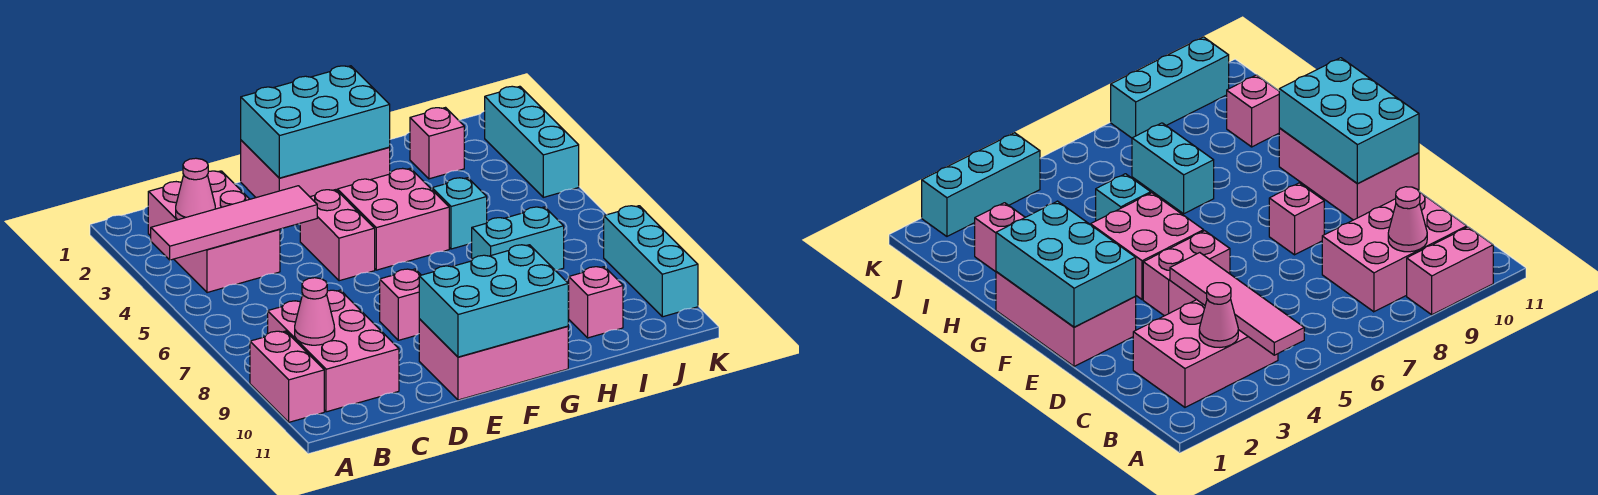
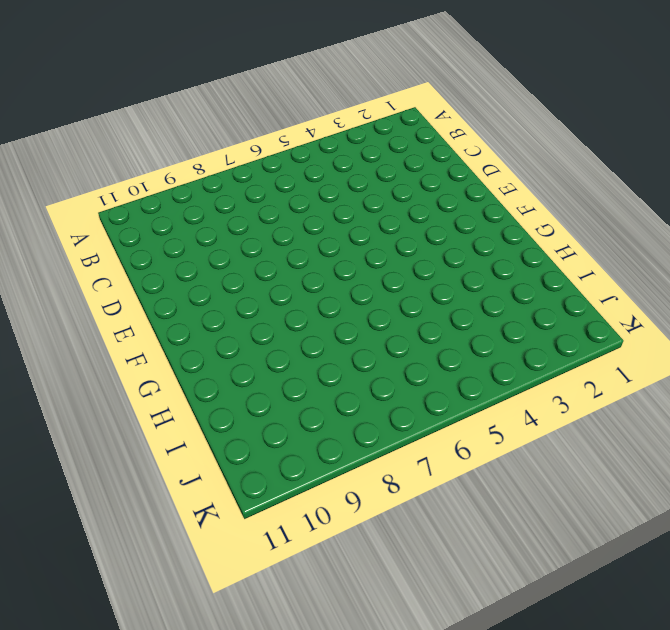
none -> pink 1x2 brick [250,331,324,422]
none -> pink 2x3 brick [148,171,280,293]
none -> pink 2x3 brick [268,290,399,412]

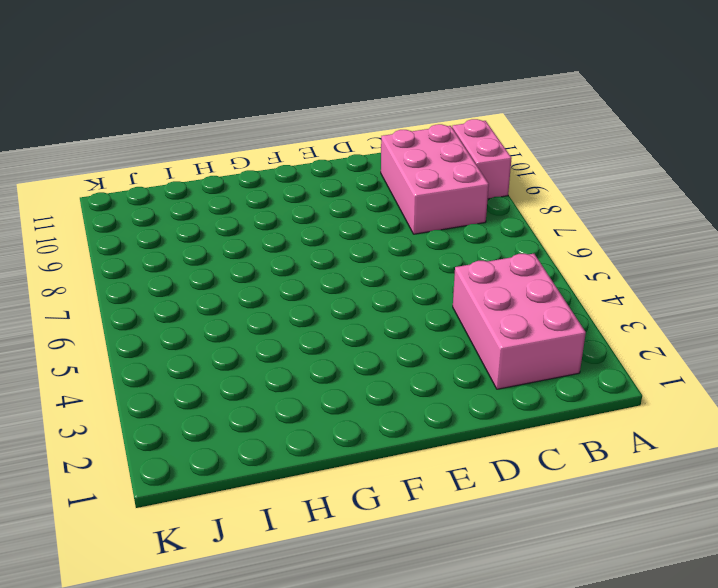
none -> pink 2x3 brick [241,140,390,198]
none -> pink 1x2 brick [300,190,375,281]
none -> pink 1x1 brick [380,269,421,340]

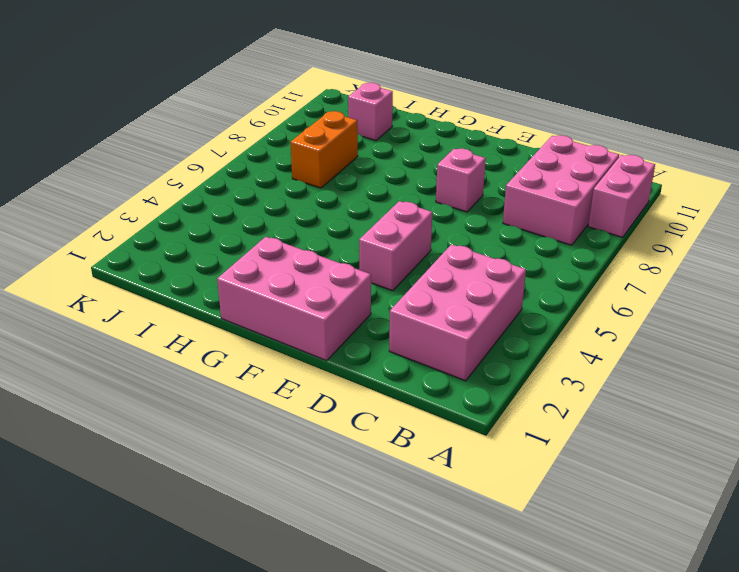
orange 1x2 brick [291,111,358,188] -> cyan 1x2 brick [472,207,564,270]
none -> pink 2x3 brick [419,319,568,400]
none -> pink 2x2 brick [338,168,449,270]
none -> cyan 1x1 brick [432,178,487,249]

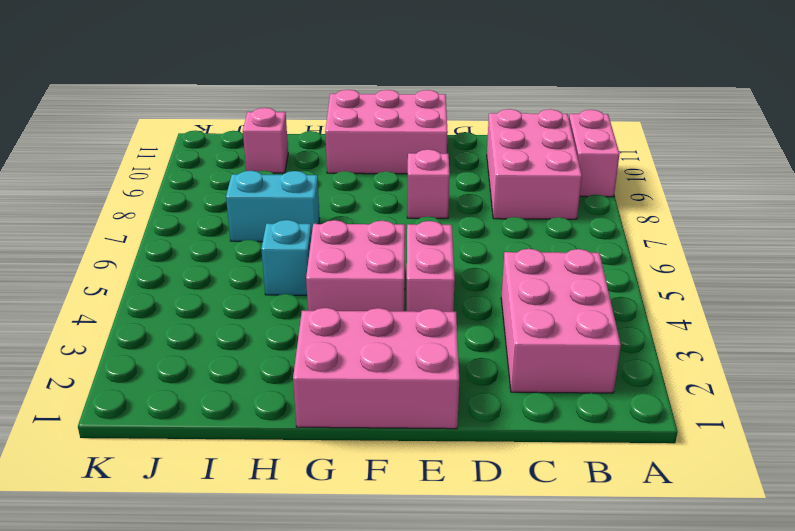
none -> pink 1x1 brick [410,108,464,179]
none -> cyan 1x3 brick [485,86,579,197]
none -> cyan 1x3 brick [604,206,698,317]

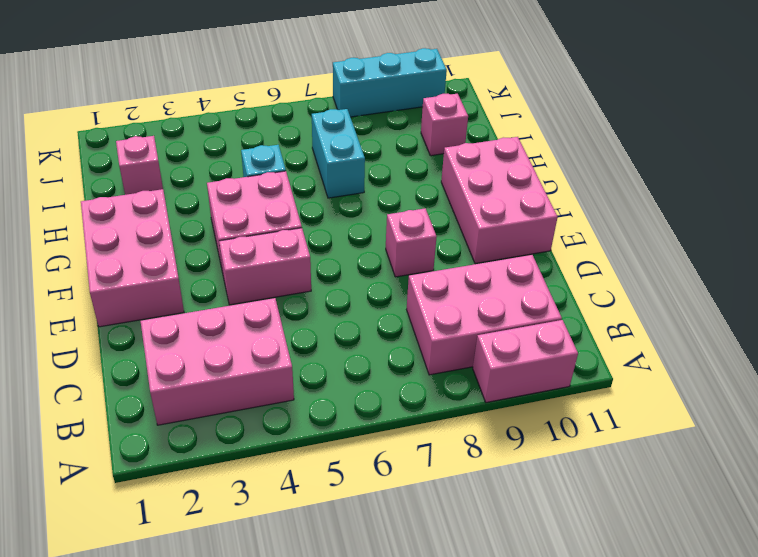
none -> cyan 1x3 brick [485,86,579,197]
none -> pink 1x4 tile [151,186,317,260]
none -> pink 1x1 cone [176,158,215,220]

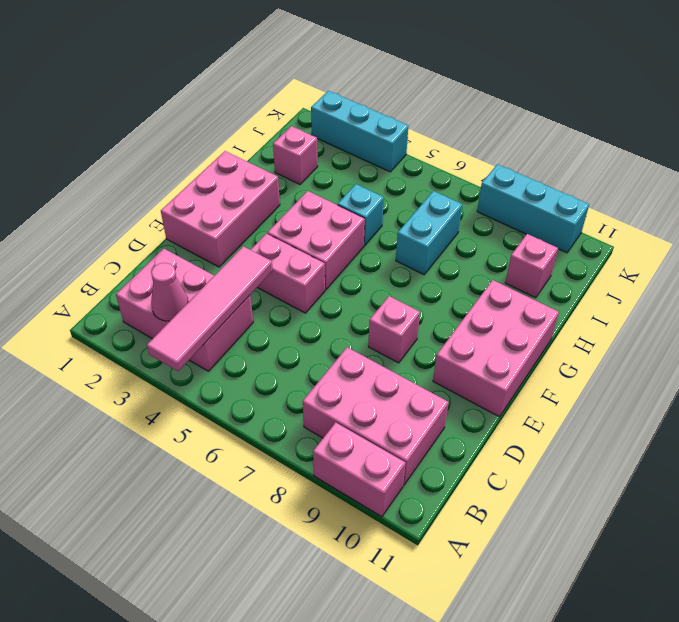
none -> pink 1x1 cone [295,278,335,345]
none -> cyan 2x3 brick [241,66,390,178]
none -> cyan 2x3 brick [419,245,568,357]

